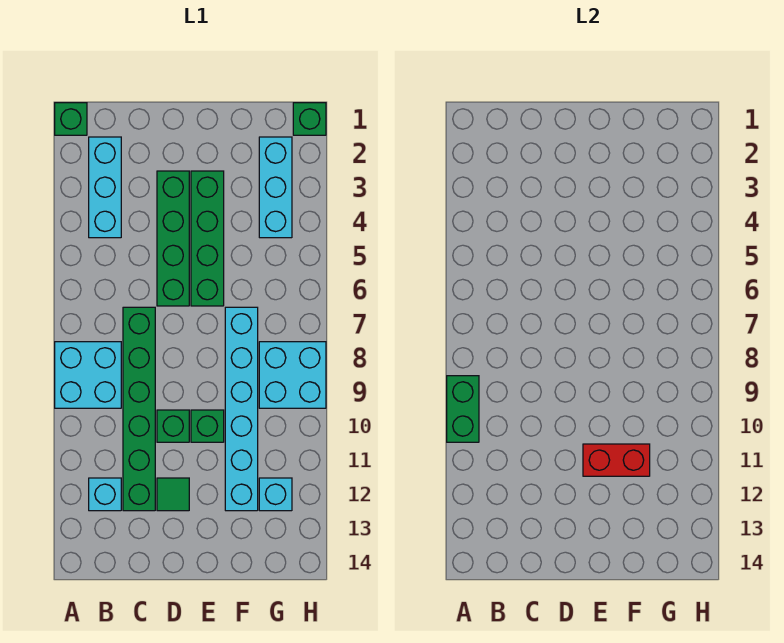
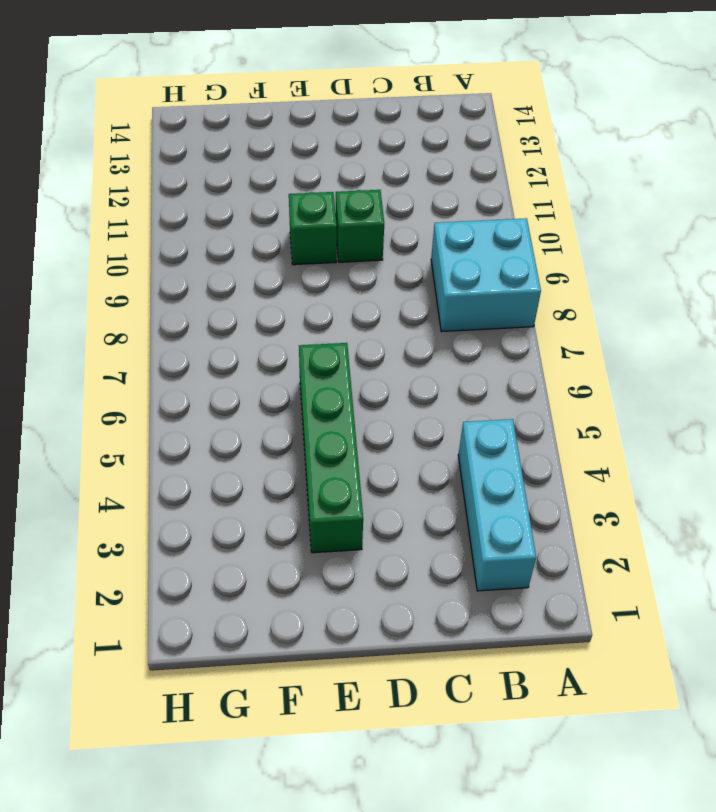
none -> green 1x1 brick [55,103,87,135]
none -> cyan 1x1 brick [89,478,121,511]
none -> green 1x6 brick [123,307,155,511]

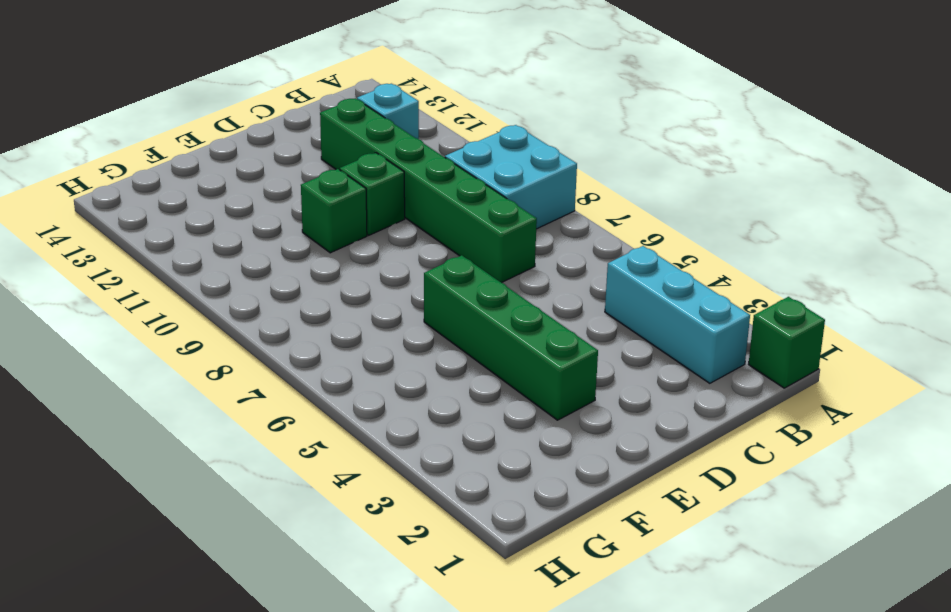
none -> green 1x4 brick [157,171,189,306]
none -> green 1x1 tile [157,478,189,511]
none -> cyan 1x6 brick [225,307,258,511]

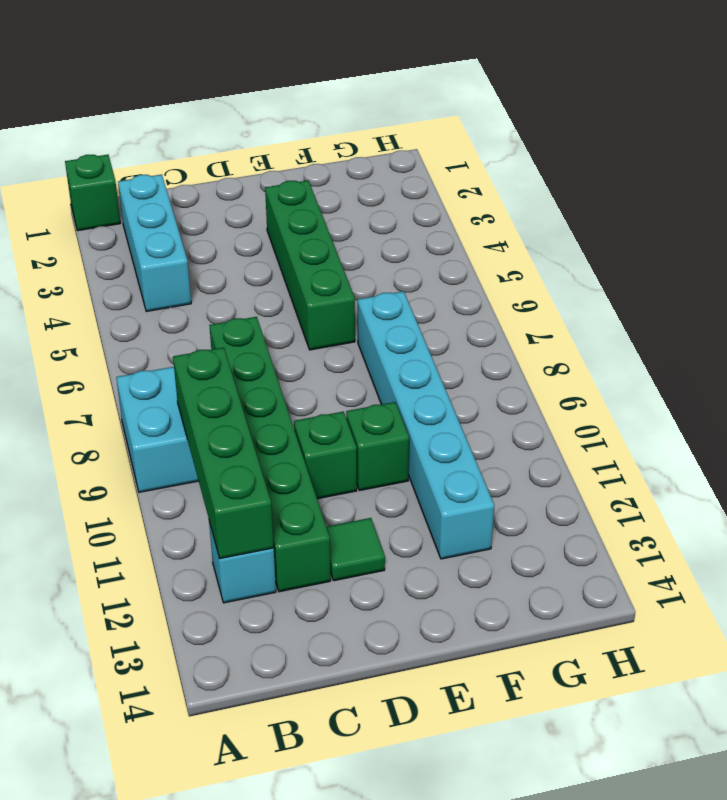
green 1x4 brick [173,347,274,559] -> green 1x4 brick moved to [157,171,189,306]
none -> cyan 1x3 brick [259,137,292,238]
none -> cyan 2x2 brick [259,342,326,408]
none -> cyan 1x1 brick [259,478,292,511]

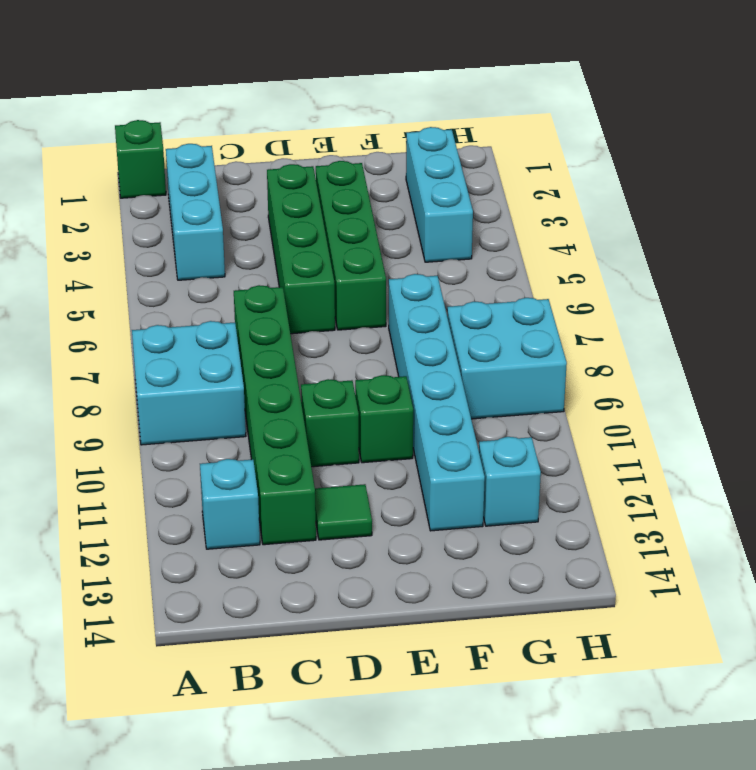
none -> green 1x1 brick [293,103,326,135]
none -> green 1x2 brick [447,376,479,442]
none -> red 1x2 brick [583,444,650,476]

